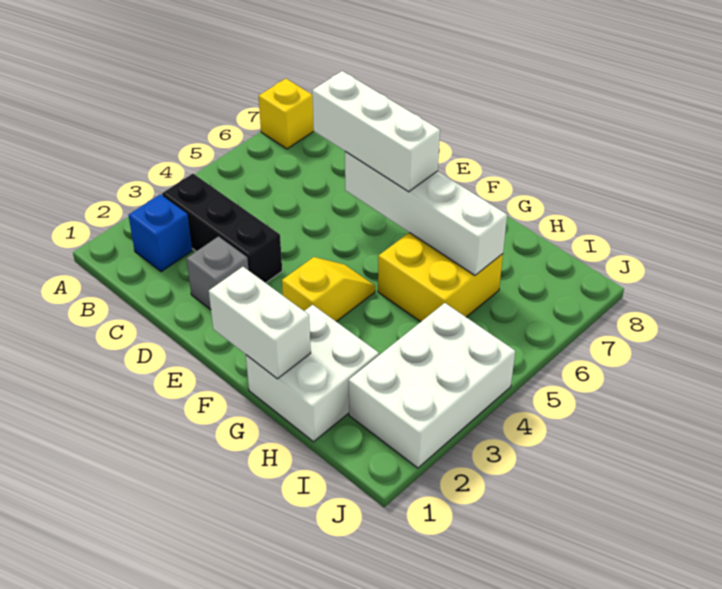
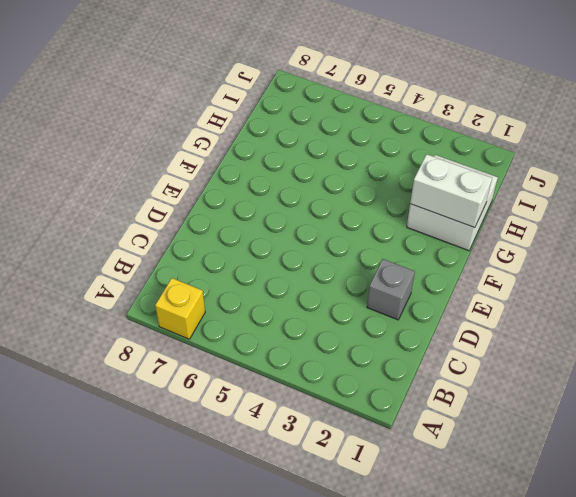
white 1x2 brick [410,154,492,228] -> white 1x2 brick turned to [209,267,311,379]
none -> blue 1x1 brick [128,194,192,272]
none -> black 1x3 brick [162,174,282,283]

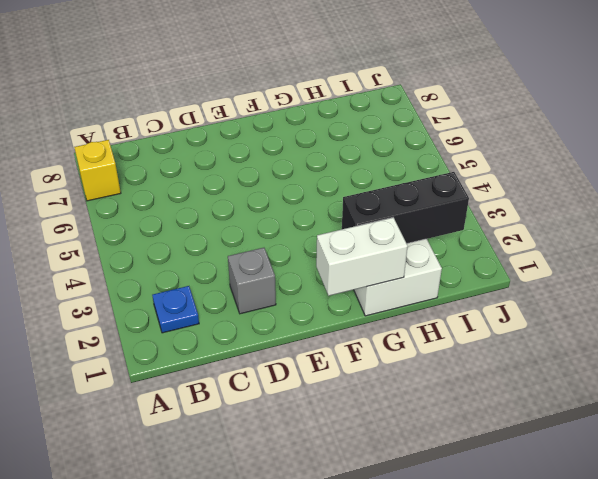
blue 1x1 plate [152,286,199,333] -> blue 1x1 brick [128,194,192,272]
black 1x3 brick [342,172,469,243] -> black 1x3 brick moved to [162,174,282,283]
none -> yellow 1x2 slope [282,257,375,322]
none -> yellow 2x2 brick [378,233,503,322]

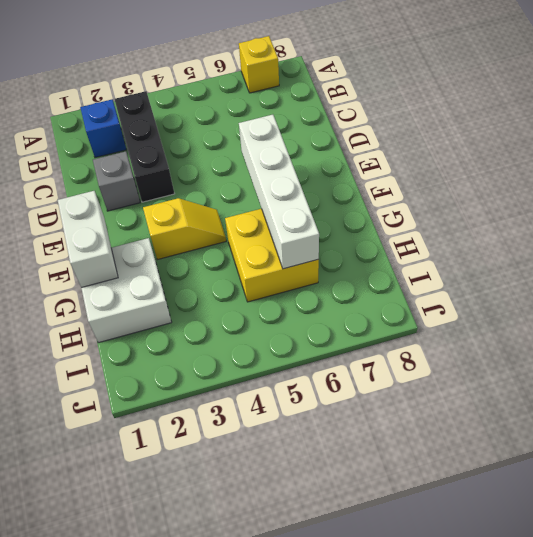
none -> white 2x3 brick [349,303,515,468]
none -> white 1x3 brick [312,71,440,192]

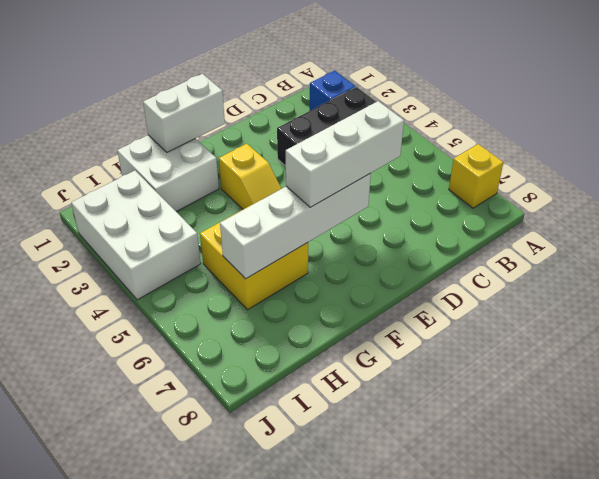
none -> grey 1x1 brick [186,237,248,310]

